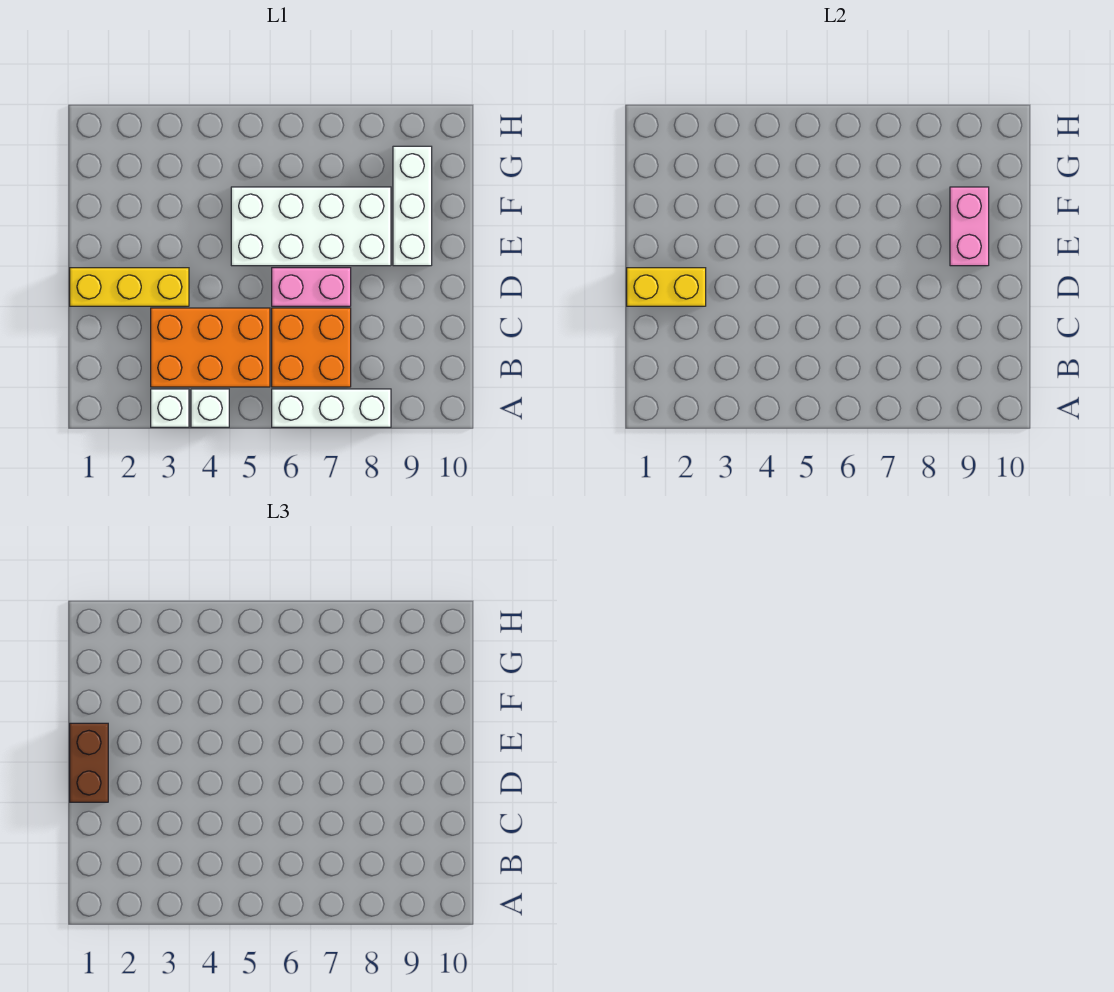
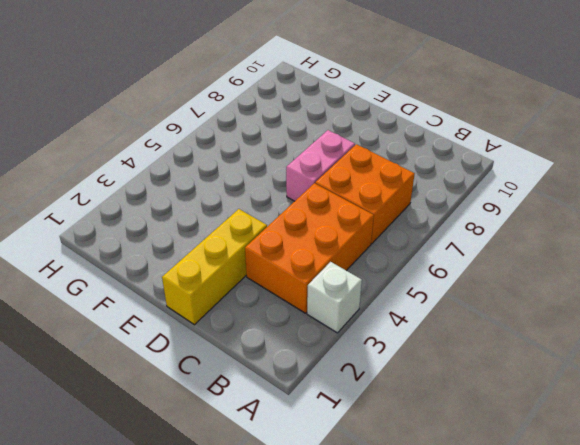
none -> white 1x1 brick [191,389,229,427]
none -> white 1x3 brick [272,389,391,427]
none -> white 2x4 brick [231,187,391,266]

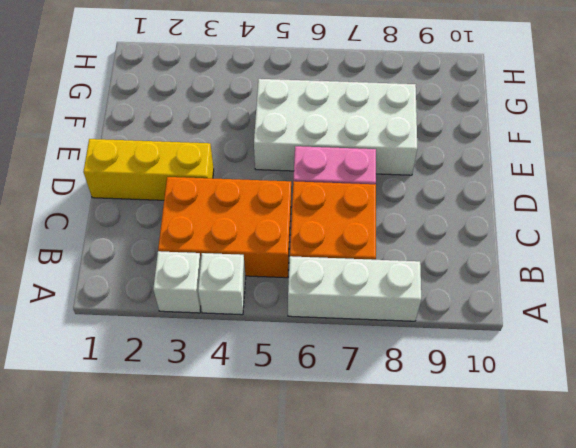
none -> white 1x3 brick [393,146,432,266]
none -> yellow 1x2 brick [627,268,706,306]
none -> pink 1x2 brick [950,187,989,266]

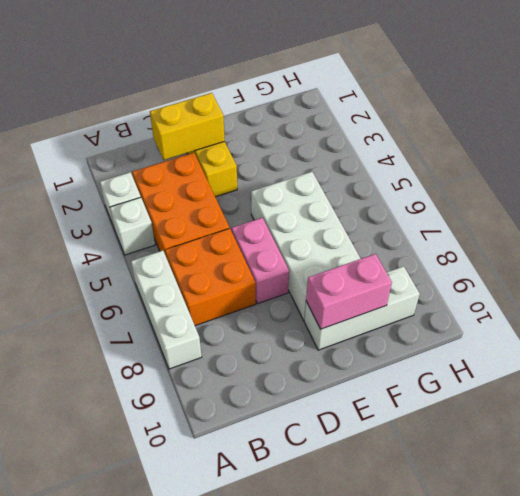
yellow 1x2 brick [150,93,225,160] -> yellow 1x2 brick turned to [627,268,706,306]
none -> brown 1x2 brick [70,723,108,802]

